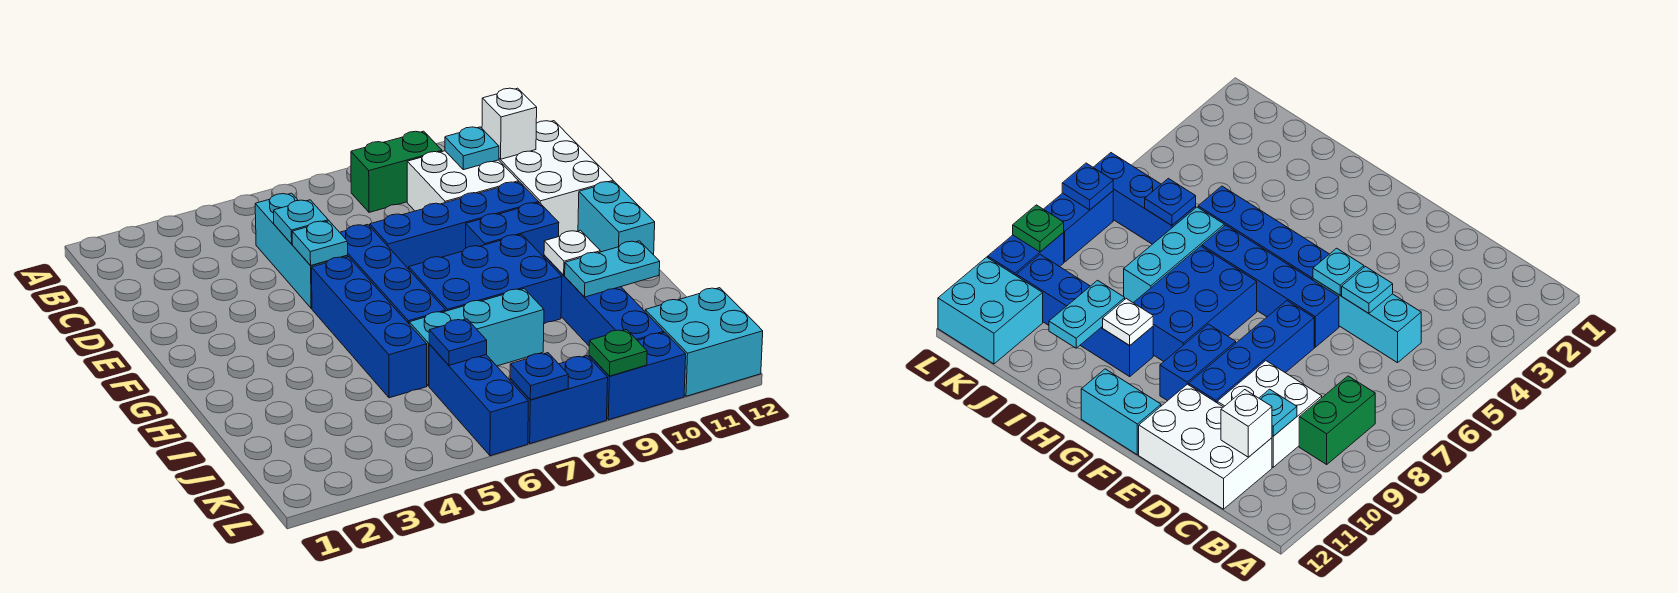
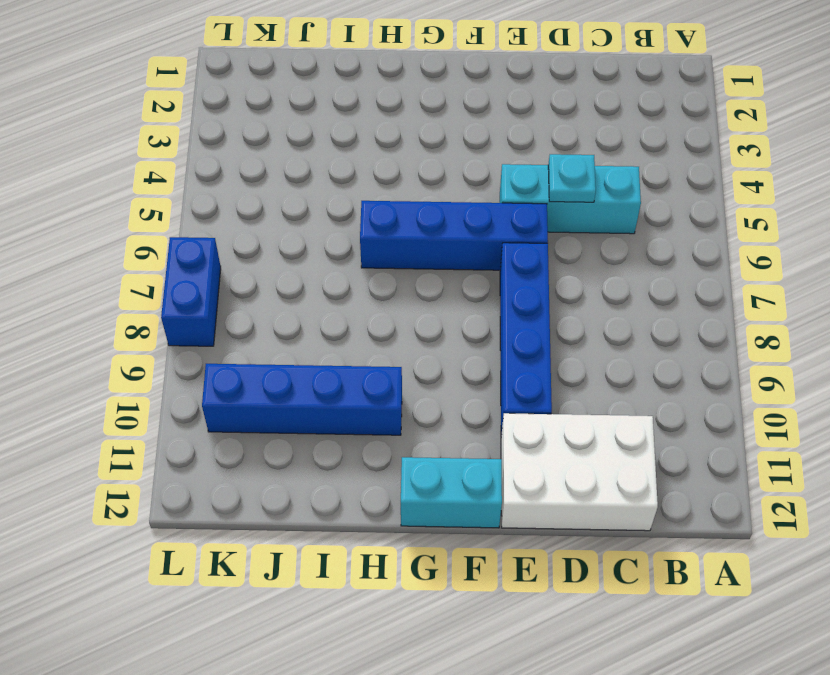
none -> green 1x2 brick [351,131,442,212]
none -> white 2x2 brick [407,151,519,211]
none -> blue 1x4 brick [311,257,427,398]

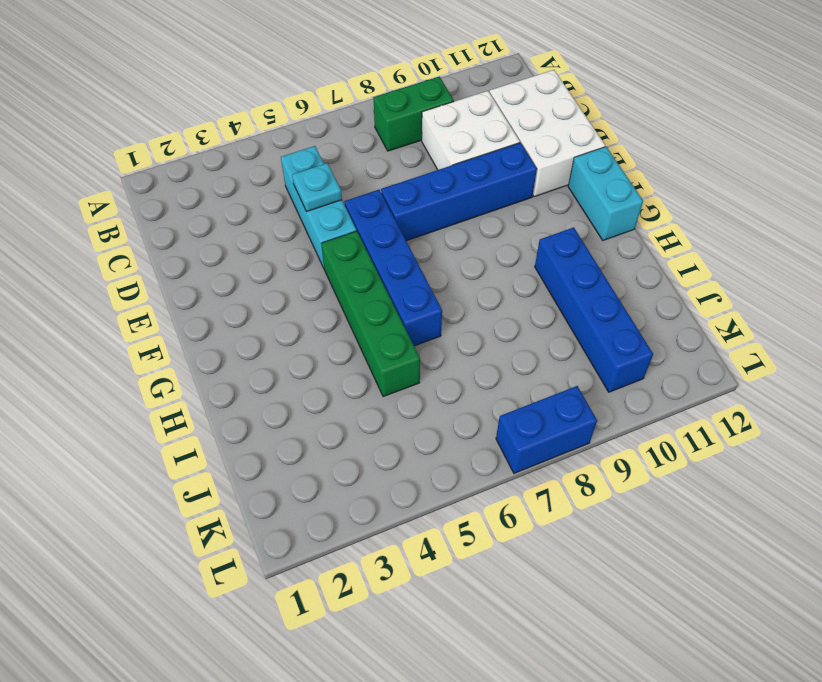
green 1x4 brick [321,231,420,397] -> blue 1x4 brick [311,257,427,398]
none -> blue 1x2 brick [466,203,559,257]
none -> blue 2x3 brick [409,234,562,324]
none -> cyan 1x3 brick [409,289,544,386]

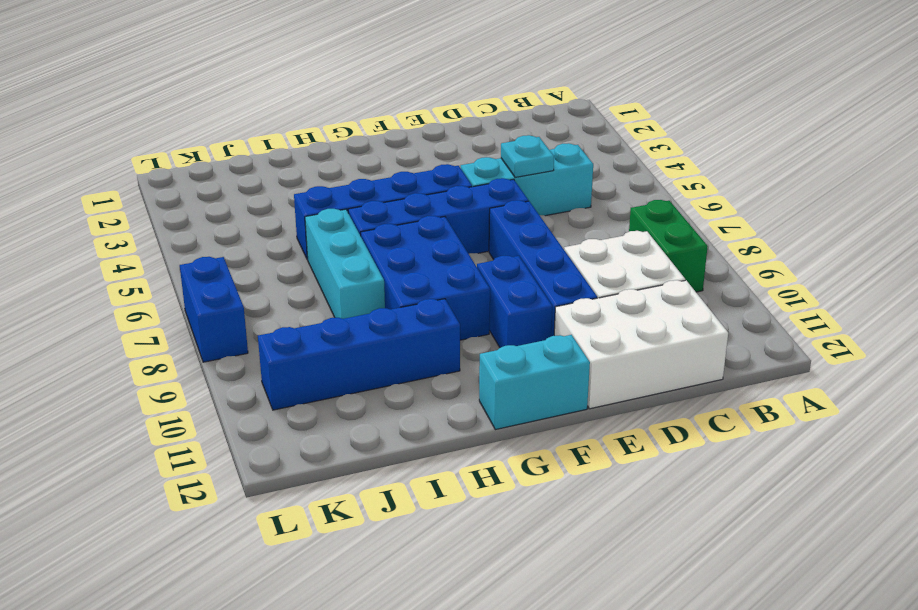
none -> blue 1x3 brick [429,345,528,456]
none -> cyan 2x2 brick [645,288,763,396]
none -> blue 1x2 brick [589,333,686,420]

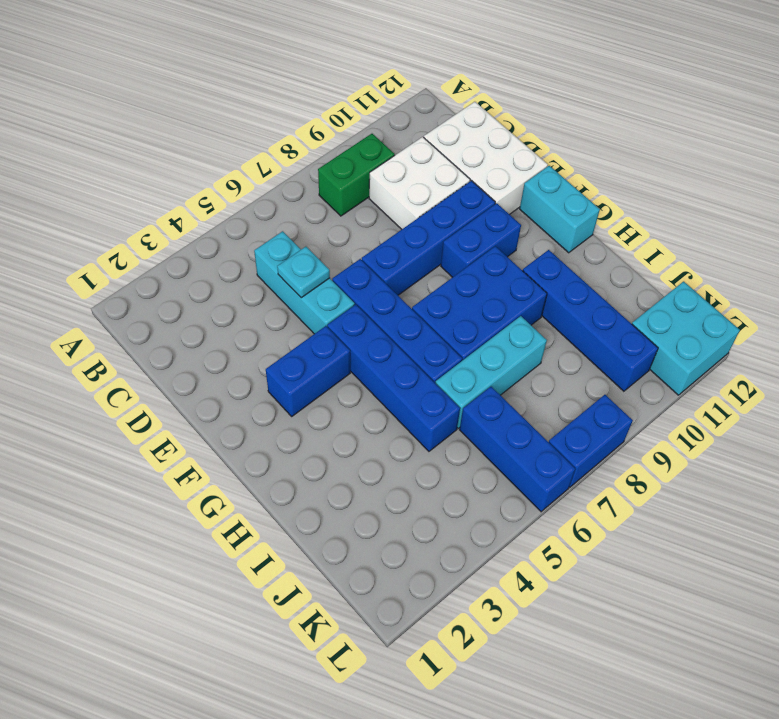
blue 1x2 brick [266,326,350,416] -> blue 1x2 brick moved to [589,333,686,420]
none -> cyan 1x1 plate [445,127,499,170]
none -> white 1x1 brick [482,88,537,159]
none -> cyan 1x1 plate [292,221,348,266]

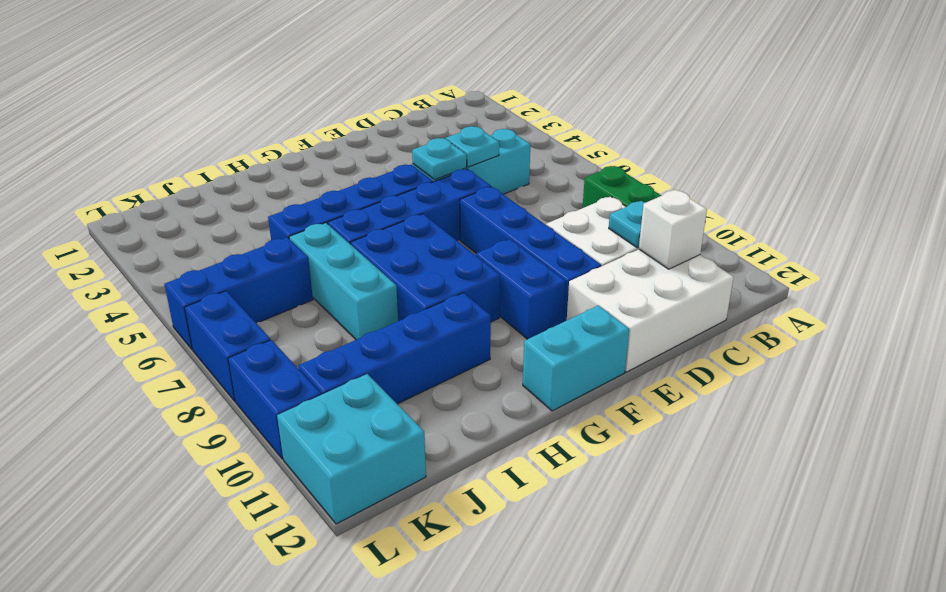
none -> white 1x1 plate [544,230,600,275]
none -> cyan 1x2 plate [565,241,660,297]
none -> blue 1x1 plate [429,319,487,365]

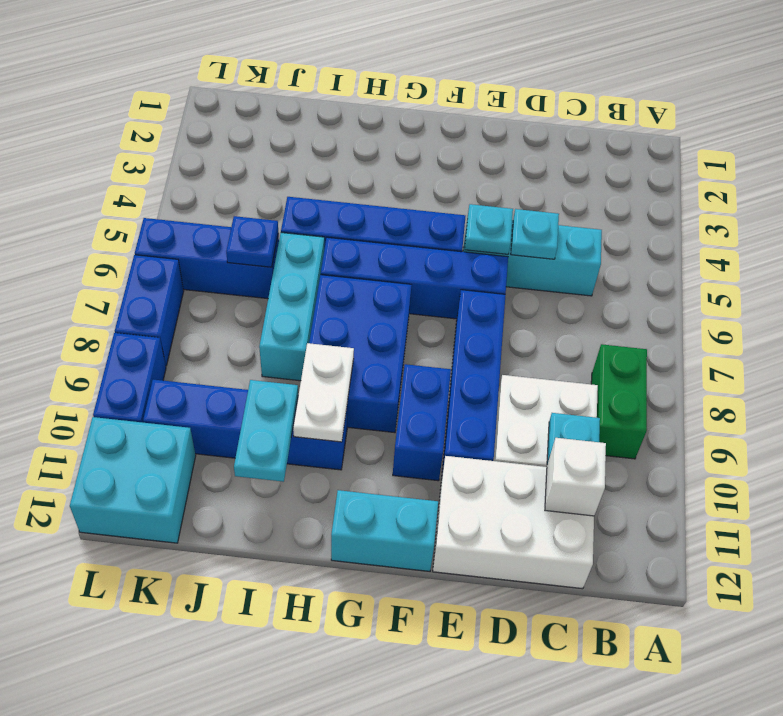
white 1x2 plate [293,343,354,442] -> white 1x1 plate [544,230,600,275]
none -> blue 1x1 plate [510,353,568,400]
none -> green 1x1 plate [589,329,647,376]

